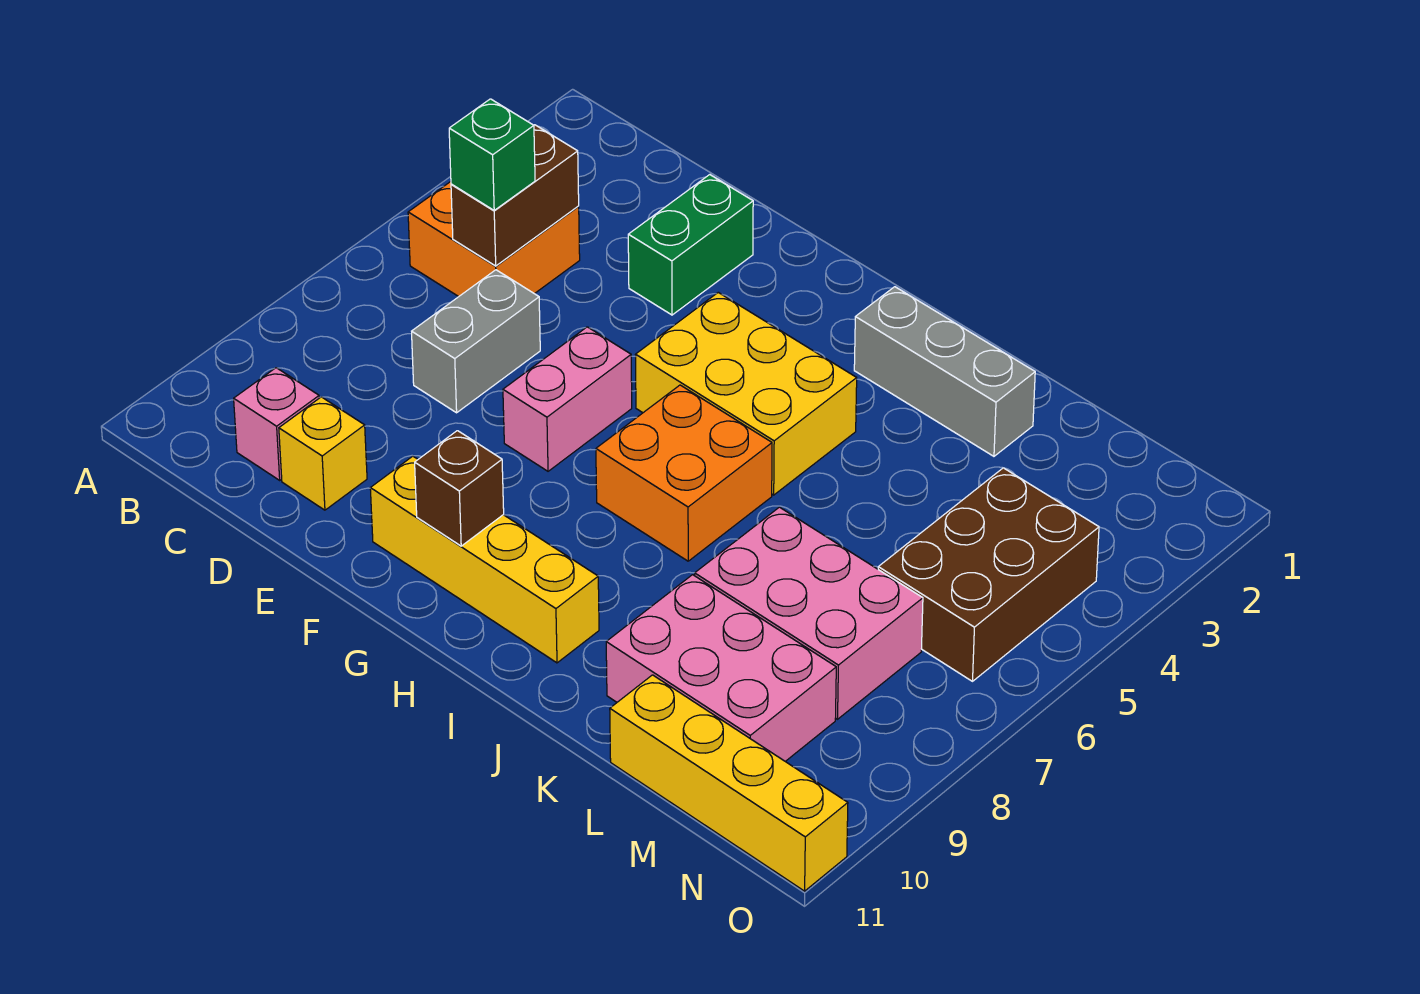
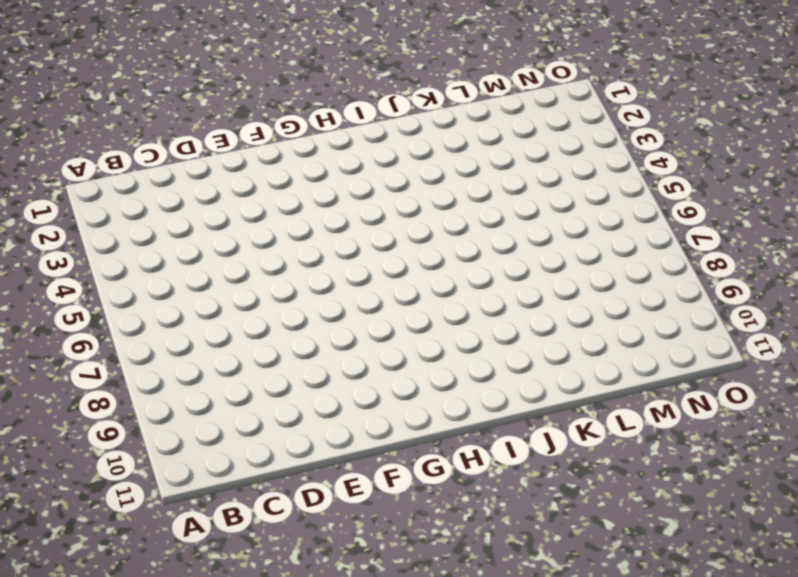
none -> orange 2x2 brick [408,182,580,297]
none -> pink 1x1 brick [234,368,319,480]
none -> grey 1x2 brick [412,270,540,413]

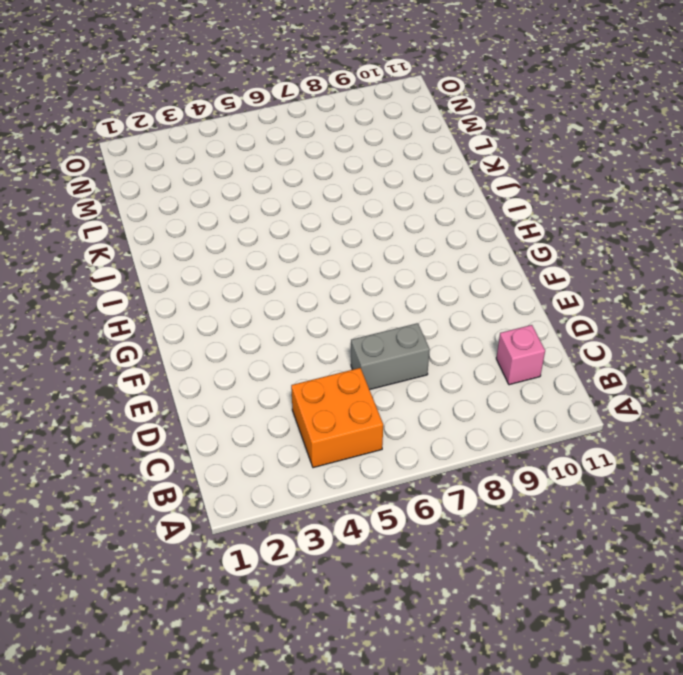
none -> yellow 1x1 brick [279,397,367,510]
none -> green 1x2 brick [628,175,753,315]
none -> pink 1x2 brick [503,327,632,471]

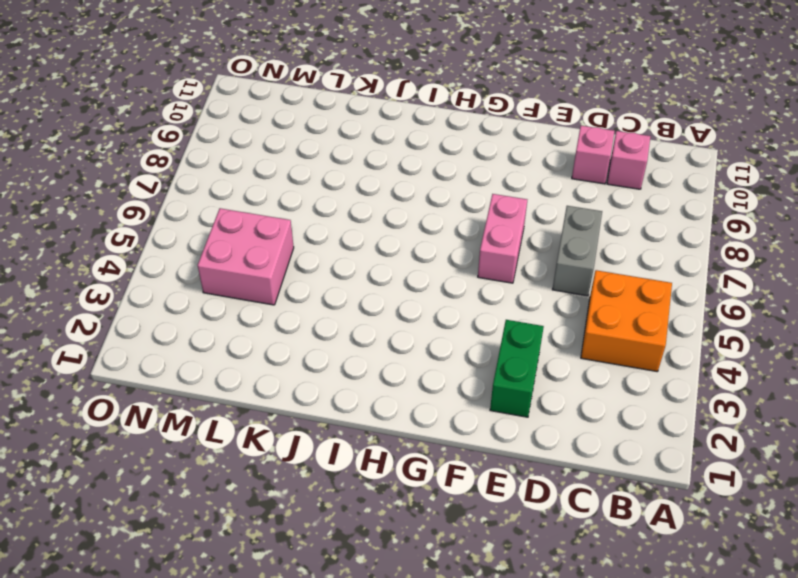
pink 1x1 brick [572,126,614,184] -> yellow 1x1 brick [279,397,367,510]
pink 2x2 brick [198,208,294,305] -> brown 2x3 brick [878,468,1099,681]
none -> yellow 1x4 brick [370,456,599,663]
none -> yellow 2x3 brick [636,292,857,495]
none -> orange 2x2 brick [596,385,772,561]

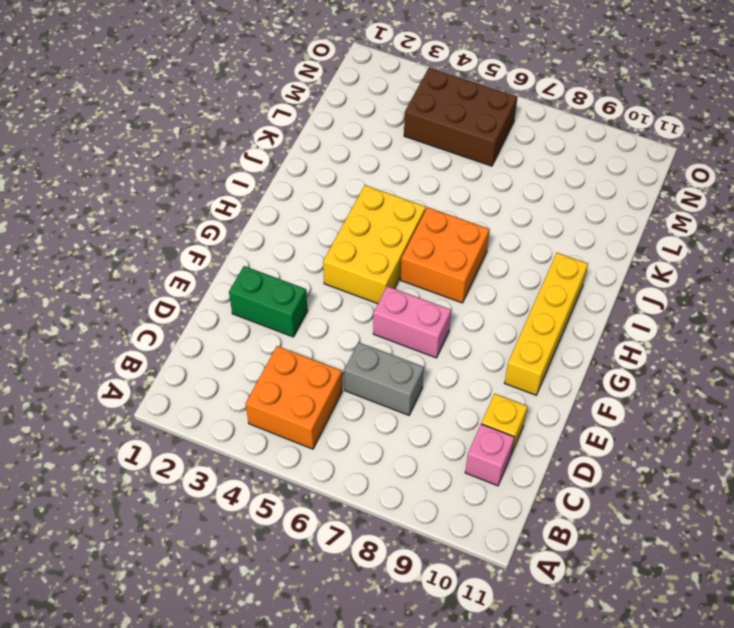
none -> grey 1x3 brick [854,287,1035,456]
none -> pink 2x3 brick [695,507,923,719]
none -> pink 2x3 brick [606,575,836,761]

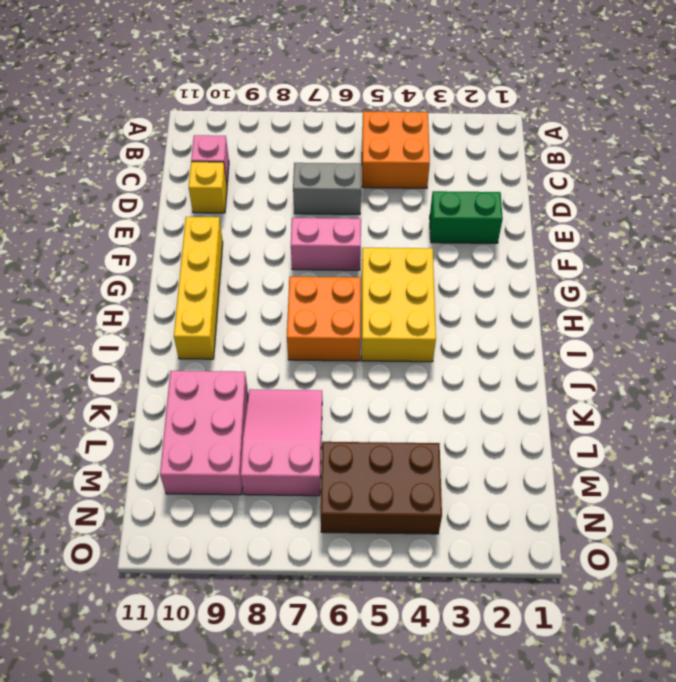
pink 2x3 slope [241,389,322,496] -> pink 2x3 brick [695,507,923,719]
none -> grey 1x3 brick [854,287,1035,456]
none -> yellow 1x4 brick [610,675,848,891]
none -> brown 1x2 brick [451,125,579,266]

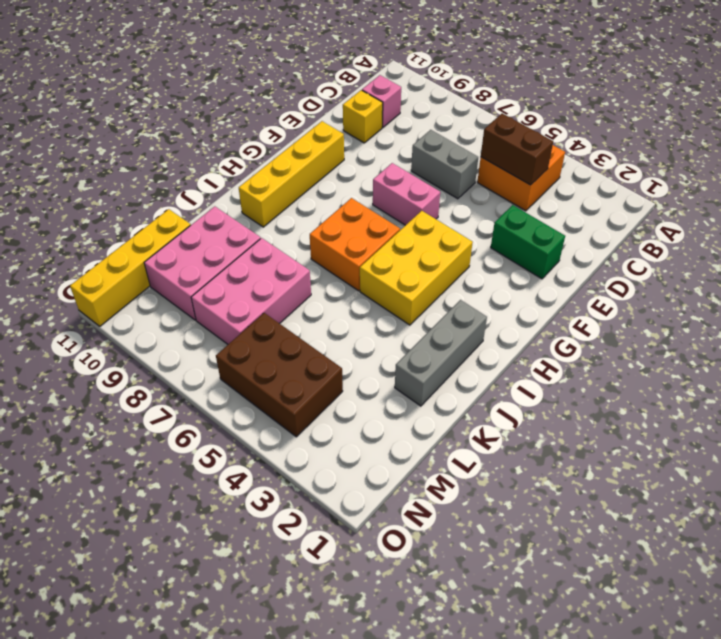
none -> brown 1x1 brick [415,431,504,546]
none -> green 1x1 brick [449,99,535,210]

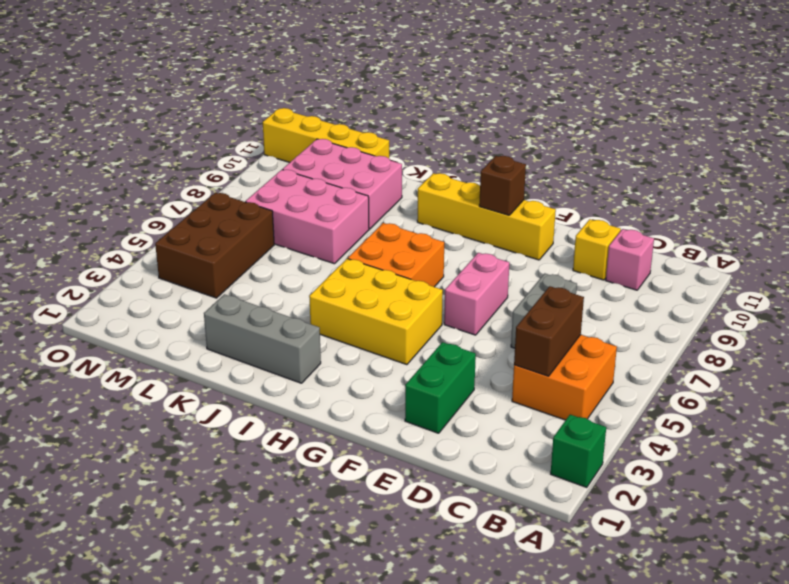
green 1x1 brick [551,415,606,488] -> green 1x1 brick moved to [449,99,535,210]

